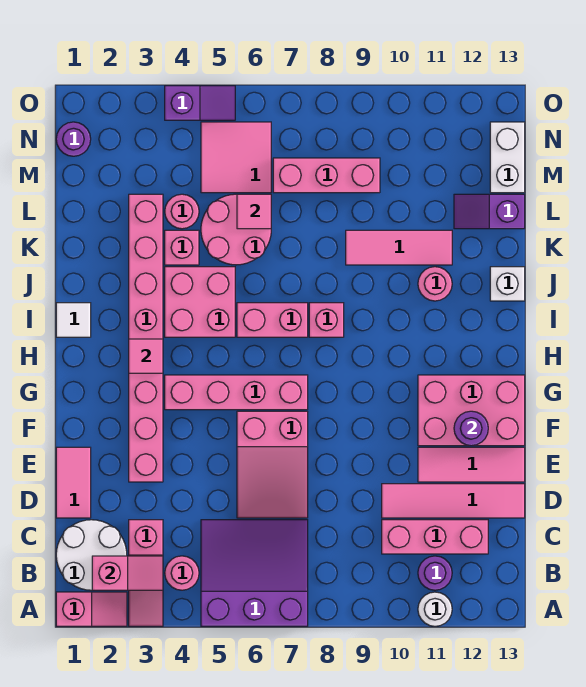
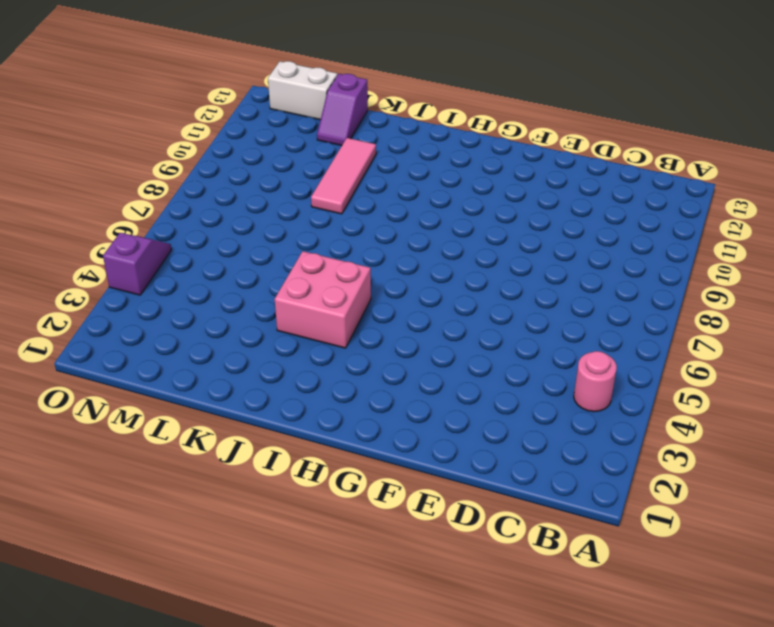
none -> pink 1x2 slope [56,592,127,626]
none -> pink 1x3 slope [129,520,163,626]
none -> purple 3x3 slope [201,520,308,626]
none -> white 1x1 round brick [418,592,452,626]

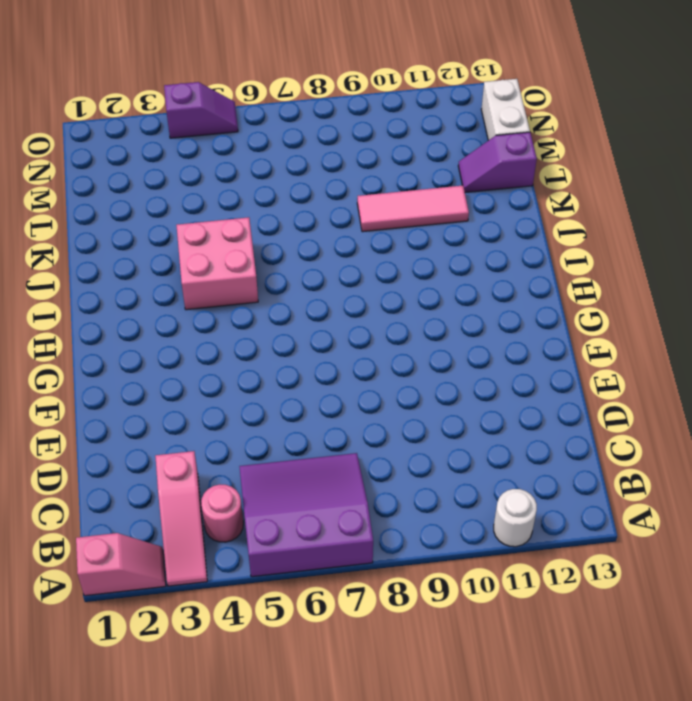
none -> white 2x2 round brick [56,520,127,590]
none -> purple 1x1 round brick [418,556,452,590]
none -> pink 1x3 brick [382,520,488,554]
none -> pink 1x2 tile [56,447,91,518]

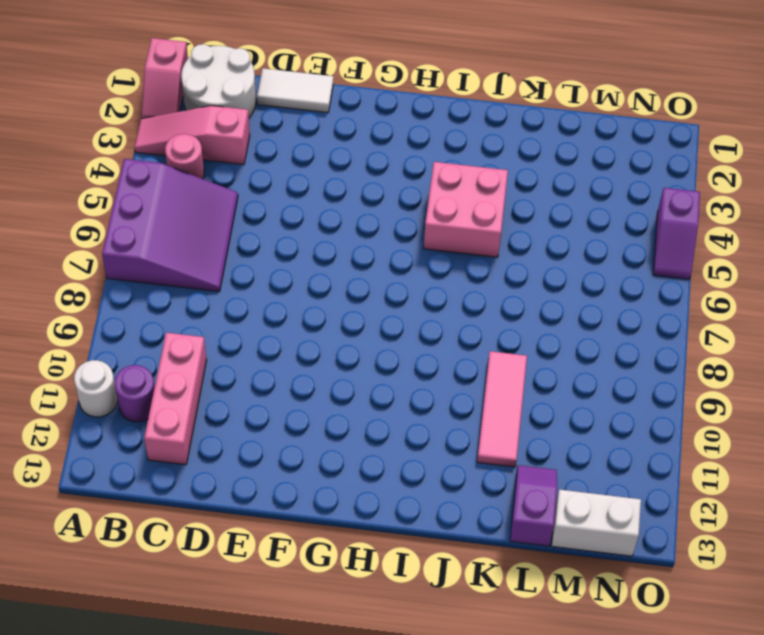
white 1x2 tile [257,68,333,113] -> pink 1x2 tile [56,447,91,518]
none -> pink 2x3 slope [237,411,308,518]
none -> pink 1x4 tile [382,484,525,518]
none -> pink 1x8 brick [129,194,163,482]
none -> pink 1x3 tile [418,447,525,482]

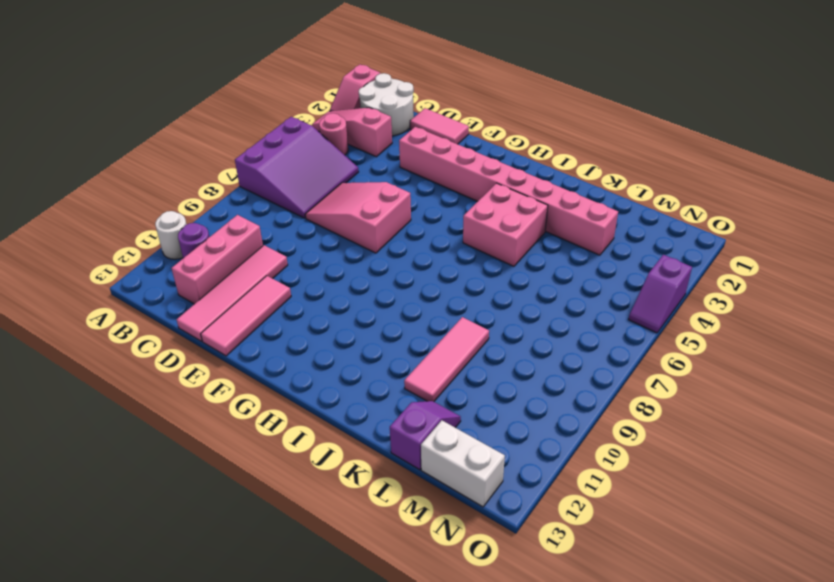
none -> pink 2x3 brick [418,375,525,446]
none -> pink 1x4 brick [165,375,308,410]
none -> white 1x1 tile [56,303,91,337]
none -> pink 1x2 brick [237,303,308,337]

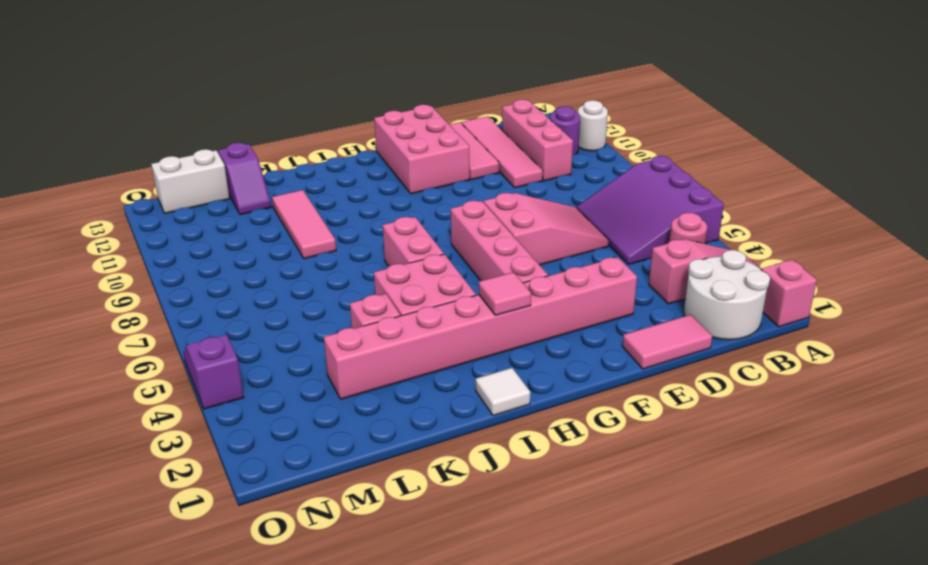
none -> pink 1x1 brick [309,303,344,337]
none -> pink 1x1 round brick [418,267,452,301]
none -> white 1x1 brick [490,267,525,301]
none -> pink 2x2 round brick [201,194,271,265]

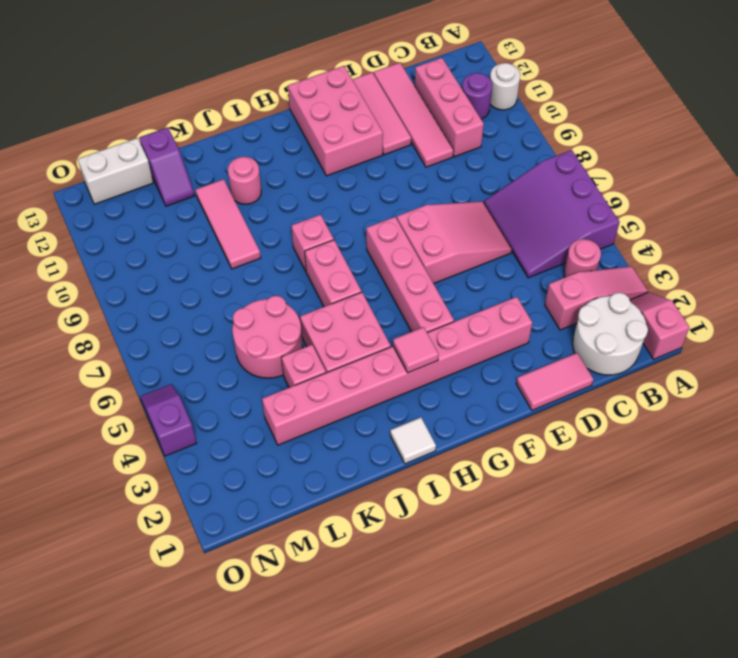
none -> white 1x1 brick [490,267,525,301]
none -> pink 1x1 round brick [165,194,199,229]
none -> pink 2x2 tile [201,122,271,193]
none -> pink 1x3 brick [273,158,380,193]

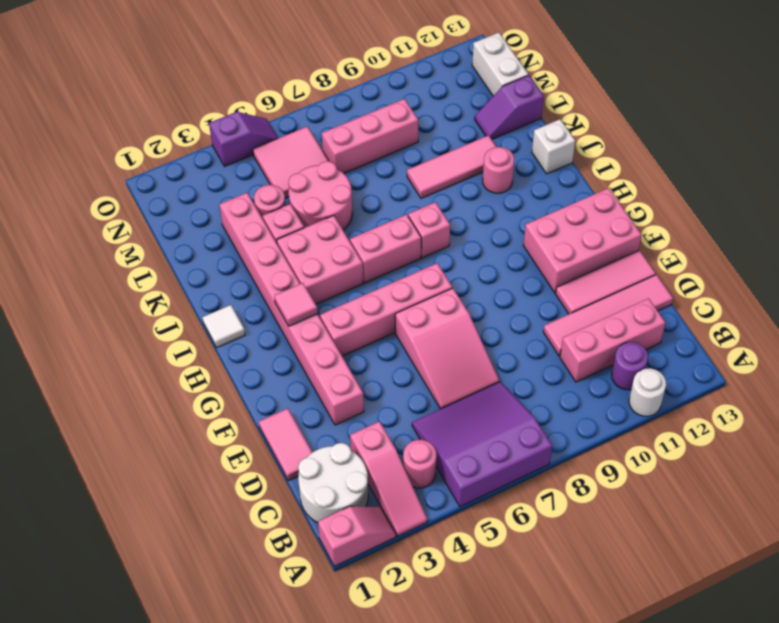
none -> purple 1x1 round brick [56,122,91,156]
none -> pink 1x2 slope [92,556,163,590]
none -> purple 1x1 round brick [454,411,488,446]
none -> pink 1x1 tile [237,194,271,229]

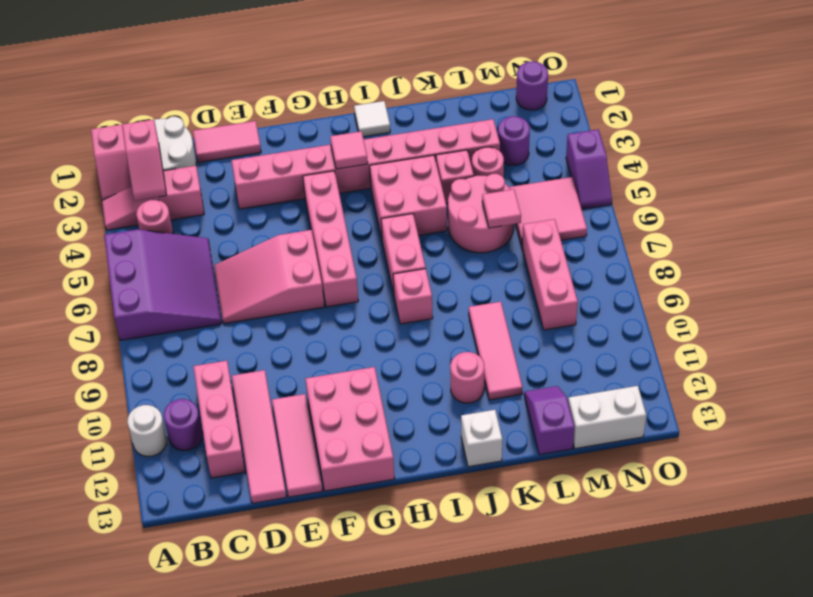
purple 1x1 round brick [498,116,530,165] -> purple 1x1 round brick moved to [454,411,488,446]

